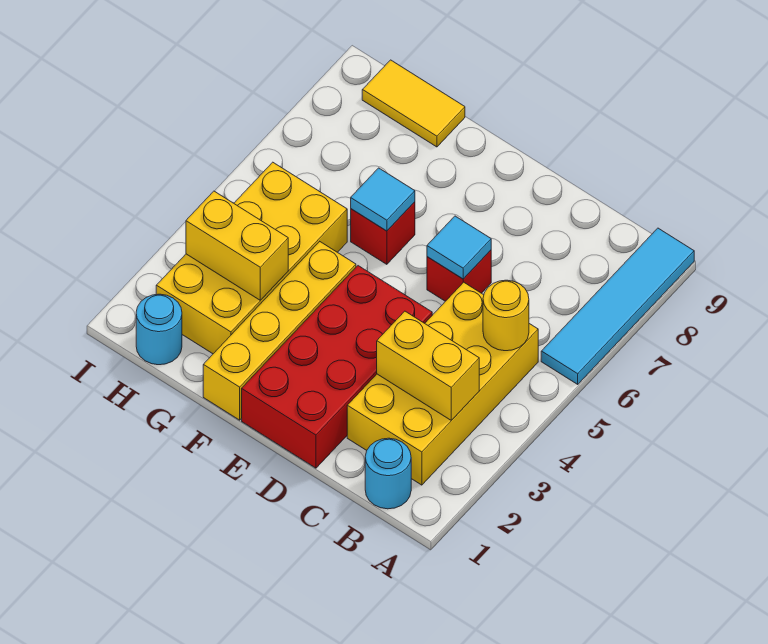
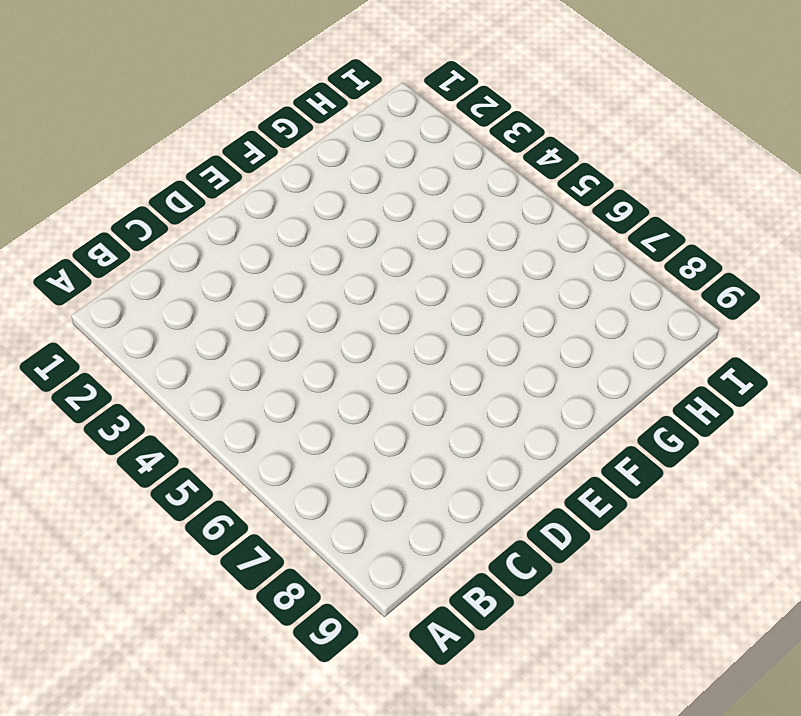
none -> cyan 1x4 tile [541,228,694,384]
none -> cyan 1x1 round brick [365,438,411,509]
none -> yellow 2x4 brick [347,282,538,485]

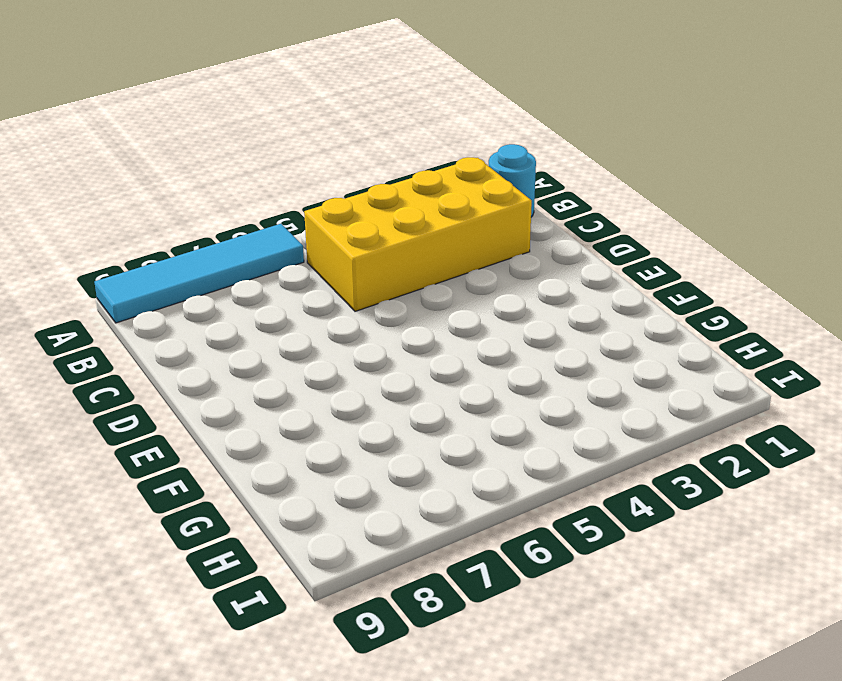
none -> red 2x4 brick [242,266,432,468]
none -> red 1x1 brick [427,250,491,301]
none -> yellow 1x4 brick [203,242,356,420]

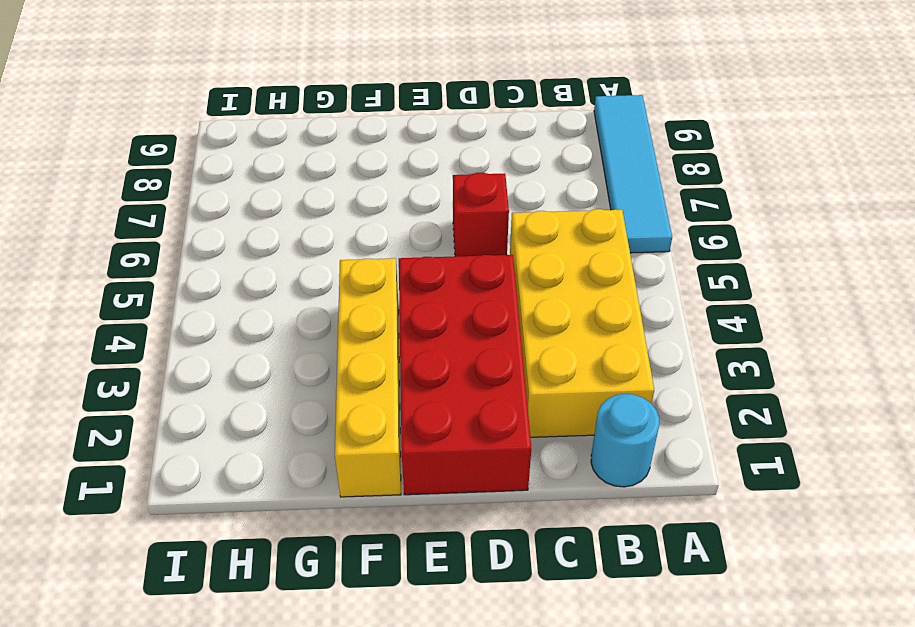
none -> red 1x1 brick [351,202,415,264]
none -> yellow 2x4 brick [156,162,347,354]
none -> yellow 1x2 tile [362,60,465,147]

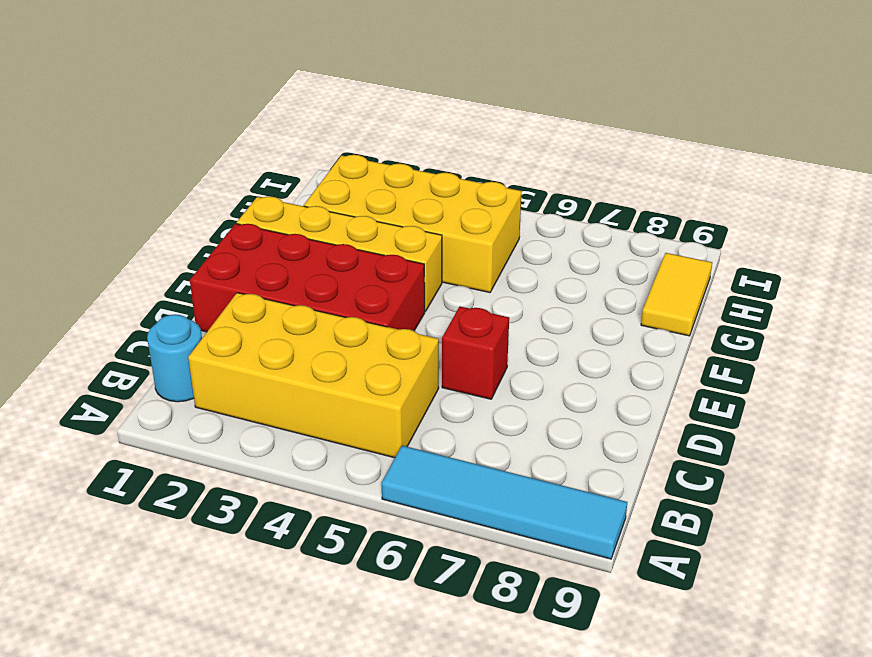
none -> red 1x1 brick [351,202,415,264]
none -> cyan 1x1 round brick [136,294,182,365]
none -> yellow 1x2 brick [377,311,479,420]

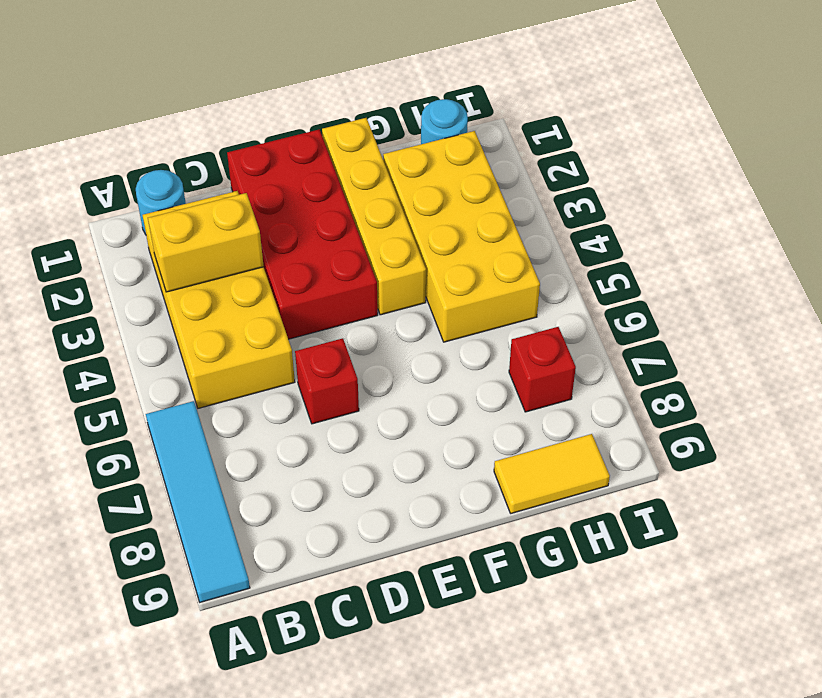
red 1x1 brick [509,327,576,412] -> red 1x1 brick moved to [351,202,415,264]
none -> yellow 1x1 round brick [483,280,529,351]
none -> cyan 1x1 tile [427,216,491,279]
none -> cyan 1x1 tile [351,168,415,231]

